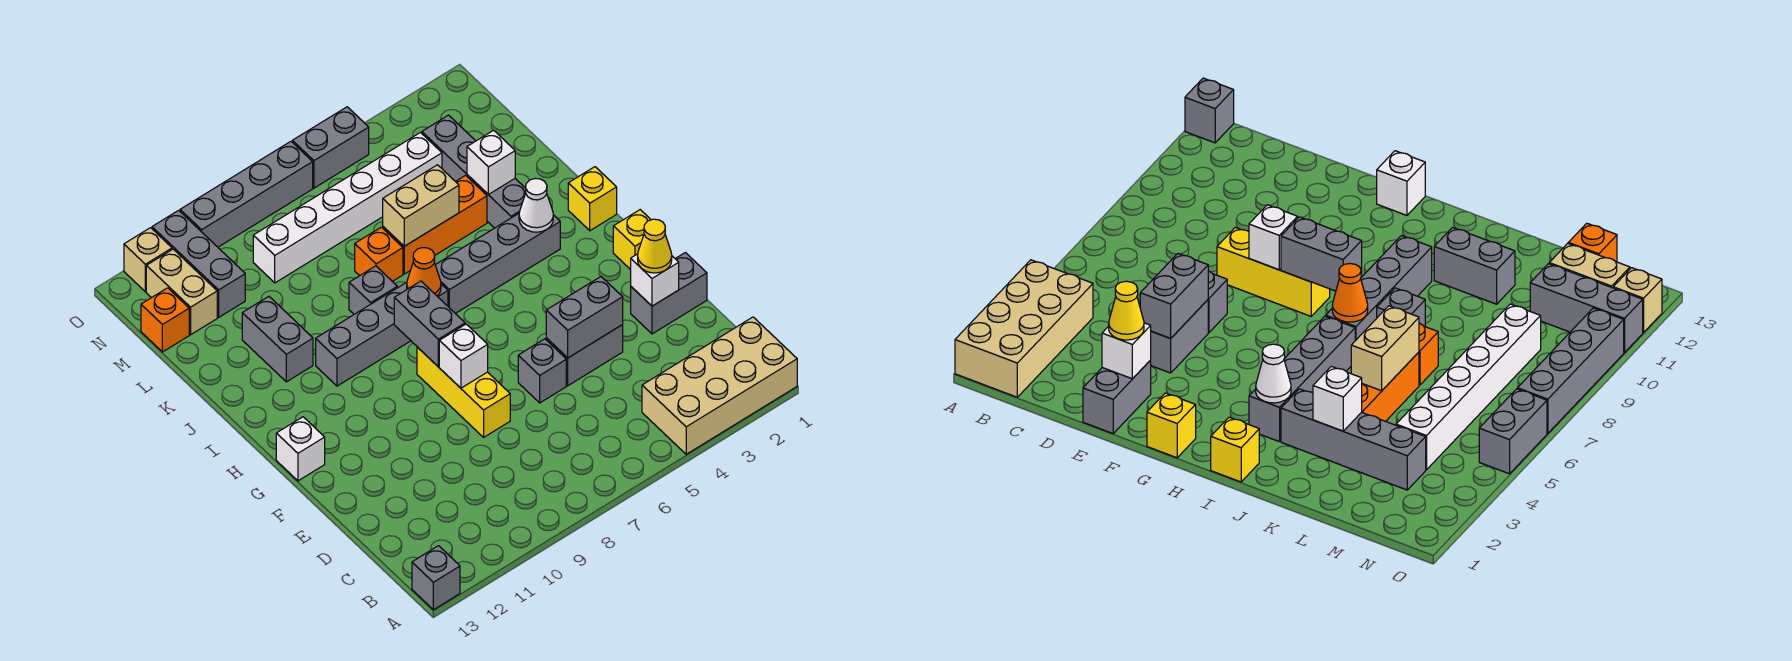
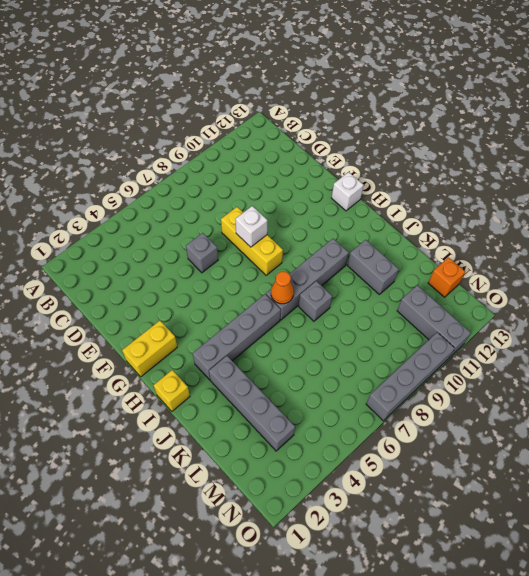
yellow 1x2 brick [122,321,177,377] -> yellow 1x1 brick [613,210,651,270]
none -> tan 2x4 brick [642,317,797,454]
none -> grey 1x1 brick [412,546,460,610]
none -> grey 1x2 brick [631,253,707,334]
none -> grey 1x2 brick [546,325,623,386]

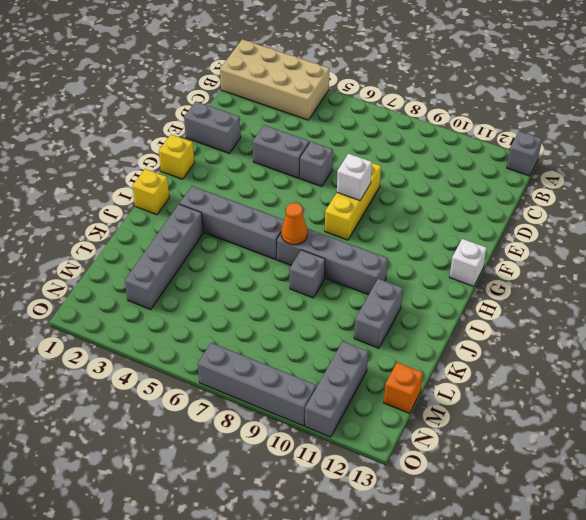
none -> orange 1x3 brick [383,175,487,274]
none -> orange 1x1 brick [355,227,403,282]
none -> white 1x6 brick [253,133,442,283]
none -> tan 1x2 brick [146,249,217,335]

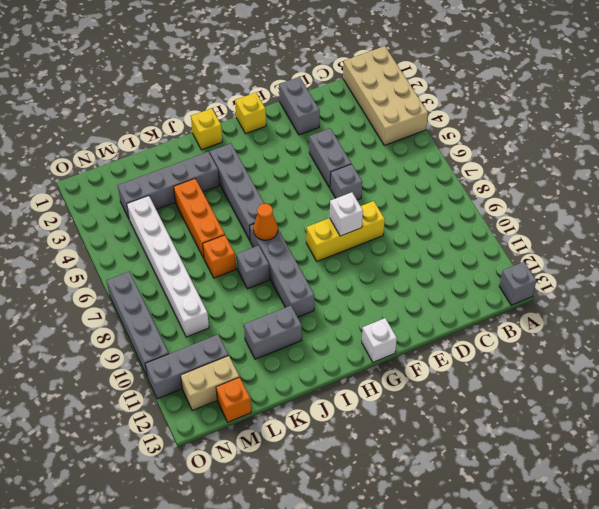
none -> grey 1x2 brick [292,107,369,188]
none -> tan 1x1 brick [124,228,172,292]
none -> white 1x1 brick [631,254,679,306]
none -> grey 1x2 brick [546,277,623,358]

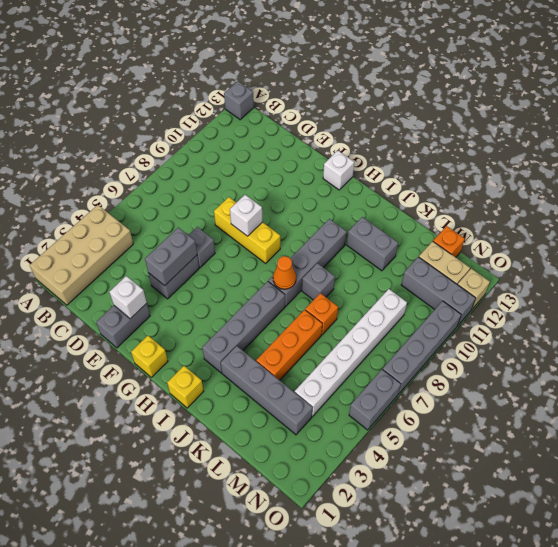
none -> grey 1x2 brick [394,281,465,367]
none -> white 1x1 cone [519,179,553,232]
none -> white 1x1 brick [467,130,515,194]
none -> tan 1x2 brick [383,165,459,246]

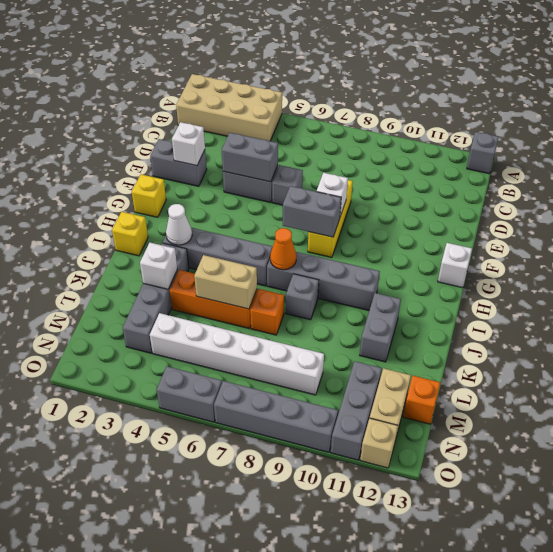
grey 1x2 brick [283,186,341,237] -> grey 1x2 brick turned to [394,281,465,367]
none -> yellow 1x1 cone [638,219,672,273]

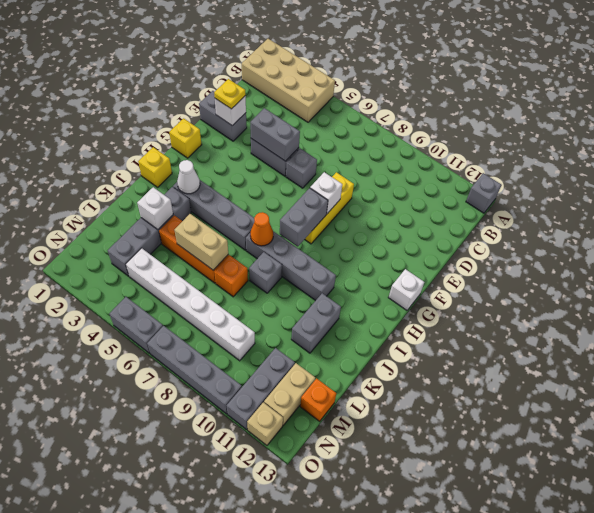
yellow 1x1 plate [214,79,245,109] -> yellow 1x1 cone [638,219,672,273]

